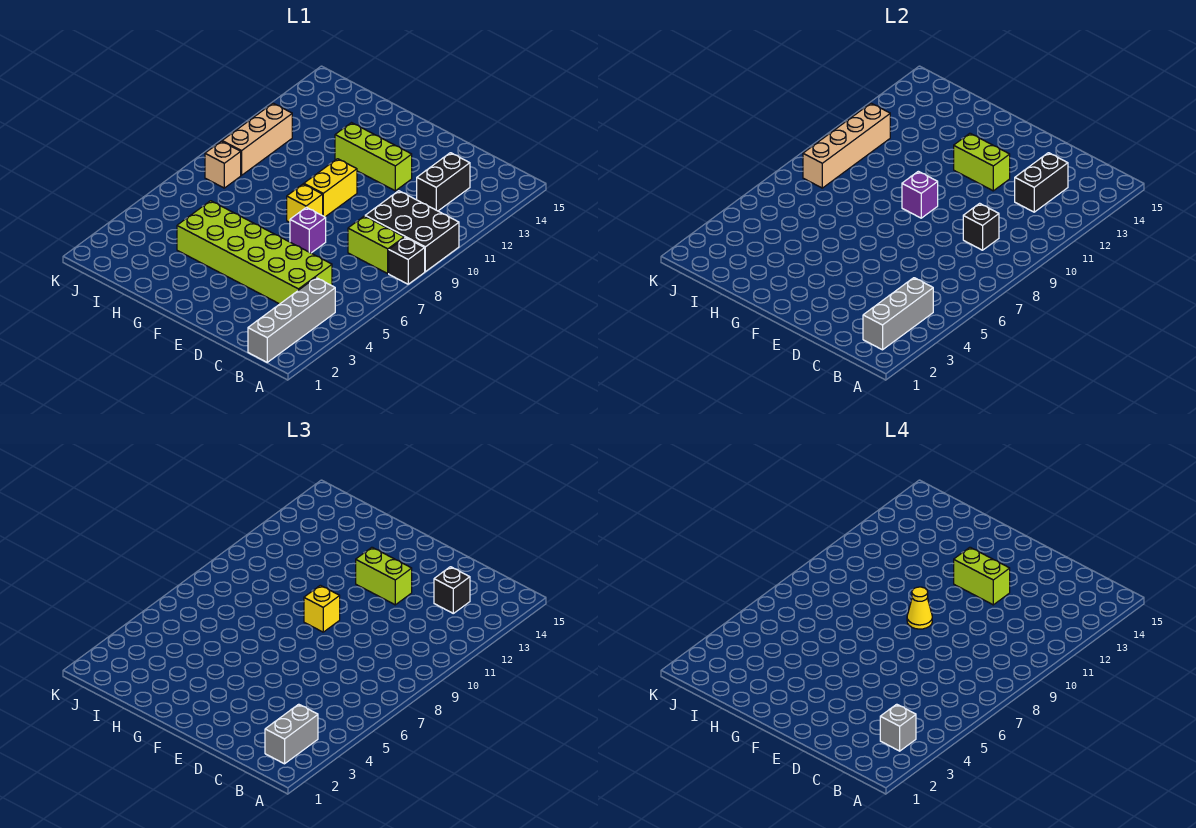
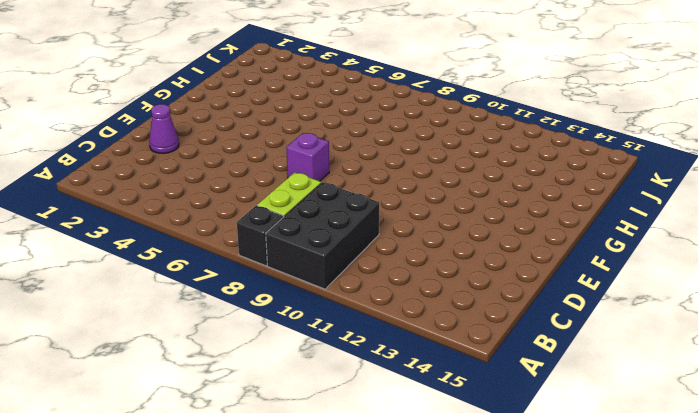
purple 1x1 cone [149,104,179,153] -> none
none -> grey 1x4 brick [248,278,335,362]
none -> lime 2x6 brick [177,201,332,304]
none -> black 1x2 brick [417,153,470,211]

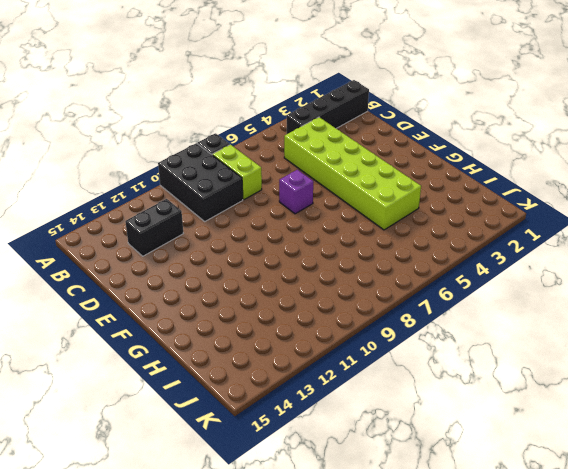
black 1x4 brick [287,80,369,134] -> grey 1x4 brick [248,278,335,362]
none -> lime 1x3 brick [335,123,412,191]
none -> yellow 1x1 brick [287,184,323,222]
none -> yellow 1x2 brick [304,159,357,217]

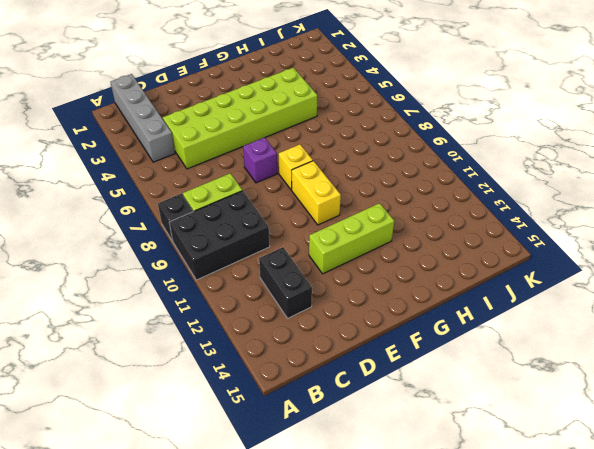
none -> tan 1x1 brick [205,141,241,188]
none -> tan 1x3 brick [222,103,292,175]
none -> grey 1x3 brick [863,278,933,350]

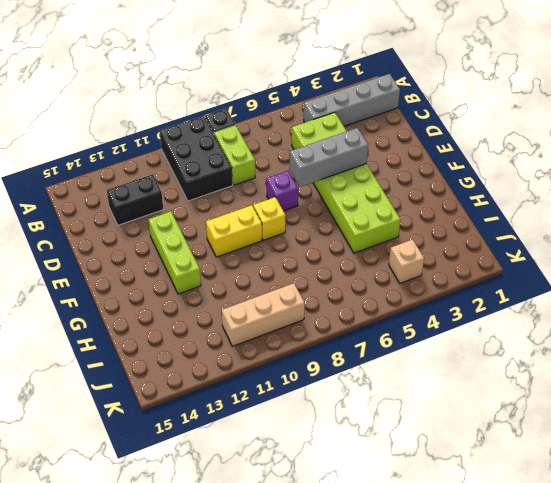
grey 1x3 brick [289,128,368,187] -> grey 1x3 brick moved to [863,278,933,350]
tan 1x1 brick [389,239,424,283] -> tan 1x1 brick moved to [205,141,241,188]
none -> black 1x1 brick [963,203,999,250]
none -> black 1x2 brick [1015,153,1068,212]
none -> lime 1x2 brick [954,133,1010,191]

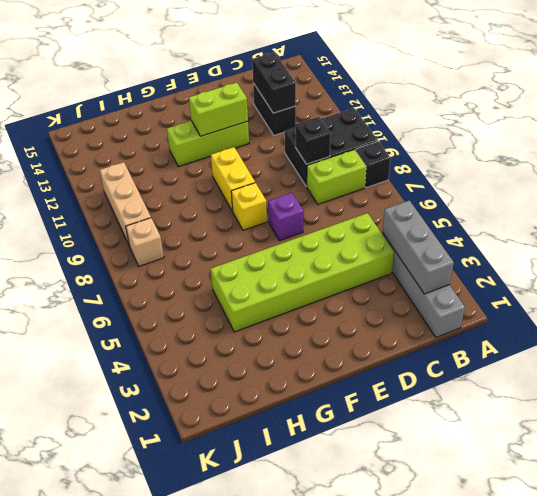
none -> purple 1x1 brick [902,171,938,218]
none -> tan 1x4 brick [803,103,890,188]
none -> grey 1x2 brick [265,704,318,764]

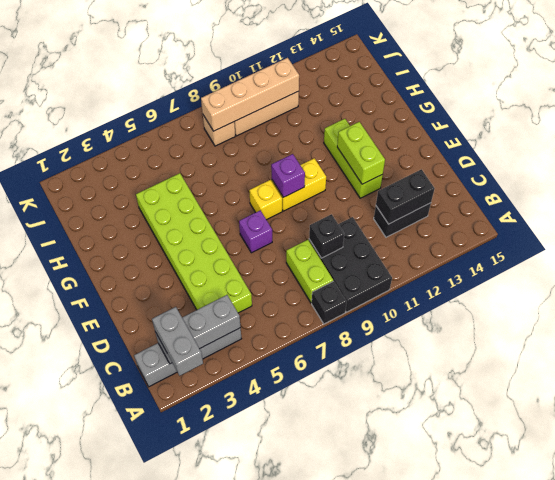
grey 1x2 brick [152,307,203,376] -> grey 1x2 brick turned to [265,704,318,764]
none -> black 1x1 brick [434,567,470,613]
none -> lime 1x2 brick [356,547,412,605]
none -> yellow 1x1 brick [304,585,340,632]

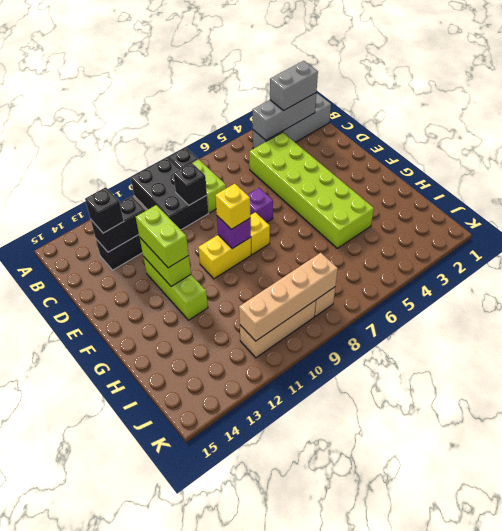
none -> grey 1x1 brick [880,704,916,751]
none -> lime 1x2 brick [954,547,1010,605]
none -> yellow 1x1 cone [907,587,932,629]

